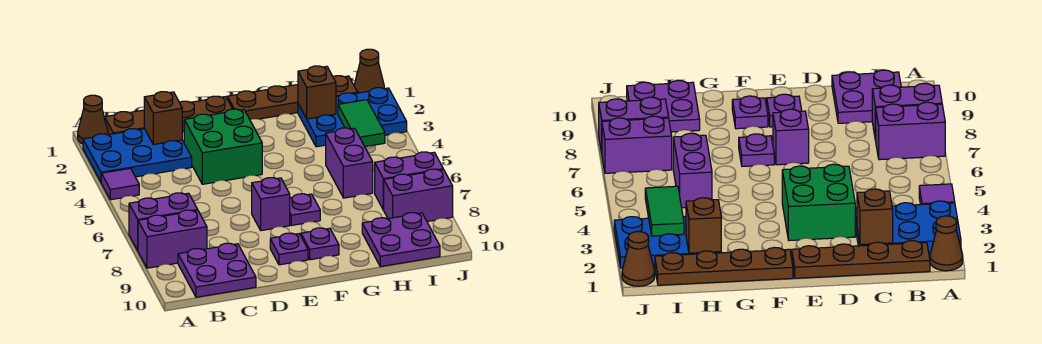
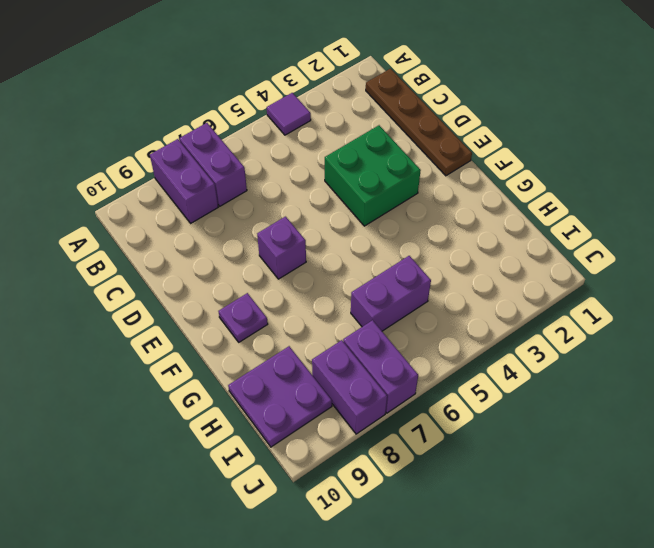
none -> brown 1x1 cone [78,95,108,144]
none -> blue 2x3 plate [83,129,192,182]
none -> purple 2x2 plate [178,243,256,297]

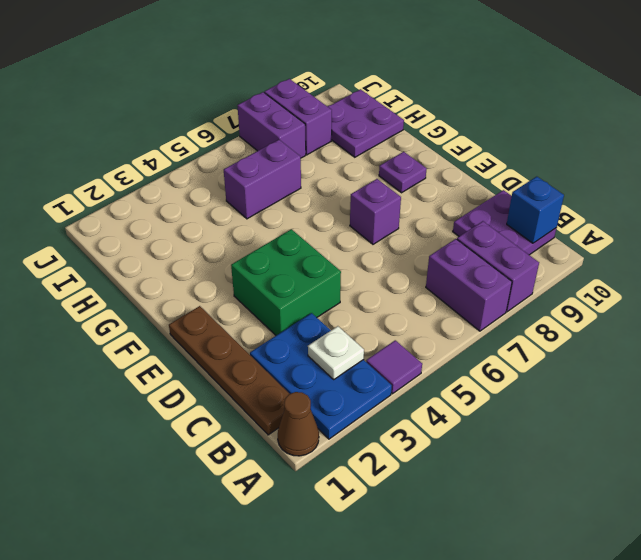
white 1x1 plate [308,326,364,379] -> none
blue 1x1 brick [507,177,564,243] -> none
none -> purple 1x1 plate [270,233,308,265]
none -> brown 1x4 plate [227,76,358,120]
none -> purple 1x1 plate [290,194,320,225]

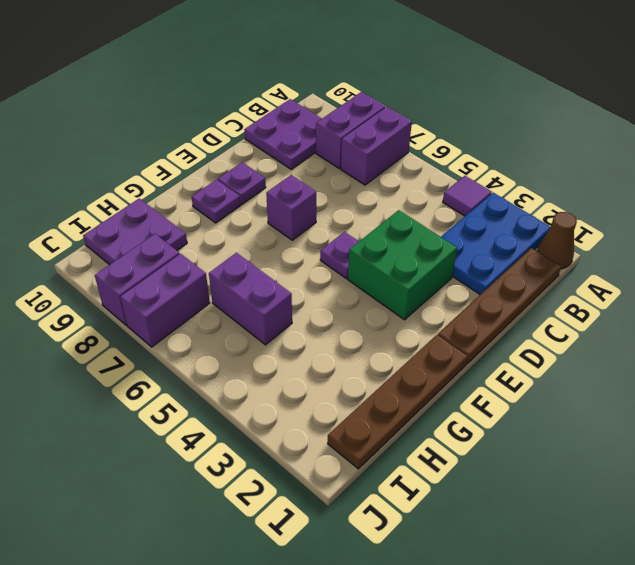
purple 1x1 plate [320,232,359,279] -> purple 1x1 plate moved to [290,194,320,225]
none -> blue 2x3 plate [298,88,407,147]
none -> brown 1x1 cone [354,49,384,93]
none -> brown 1x1 brick [144,92,182,145]

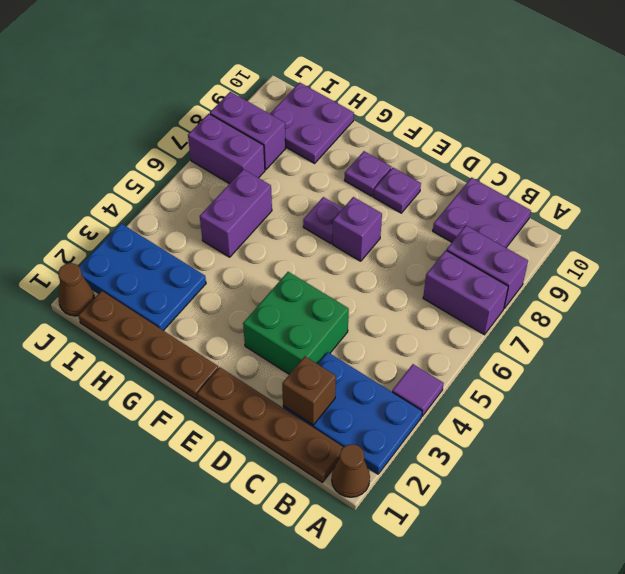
none -> brown 1x1 brick [298,66,336,119]
none -> green 1x2 tile [338,100,385,147]

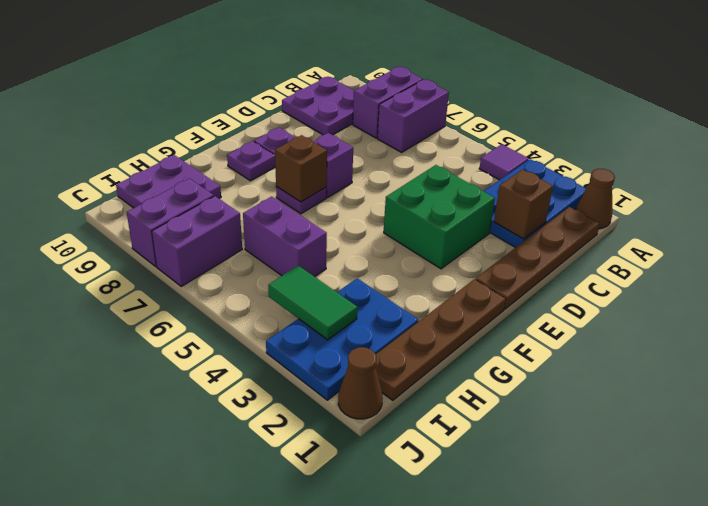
brown 1x1 brick [275,135,327,202] -> brown 1x1 brick moved to [298,66,336,119]

